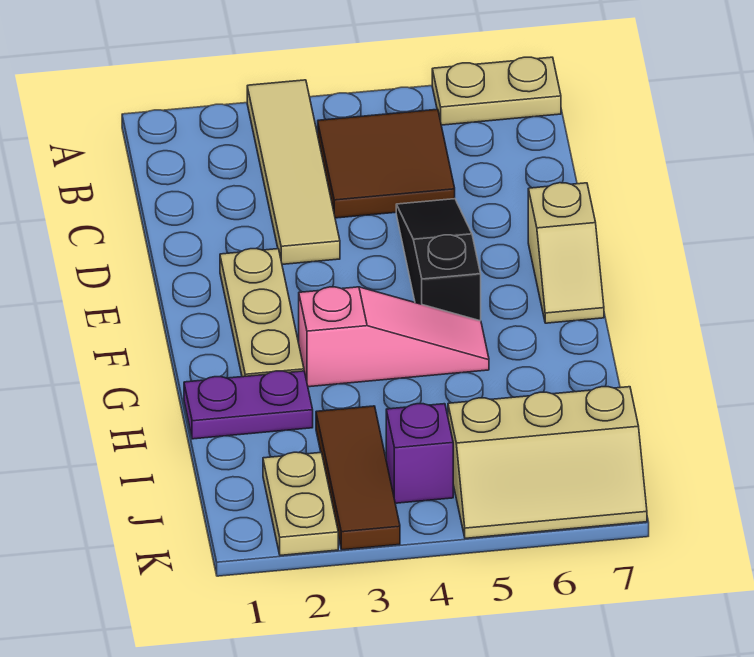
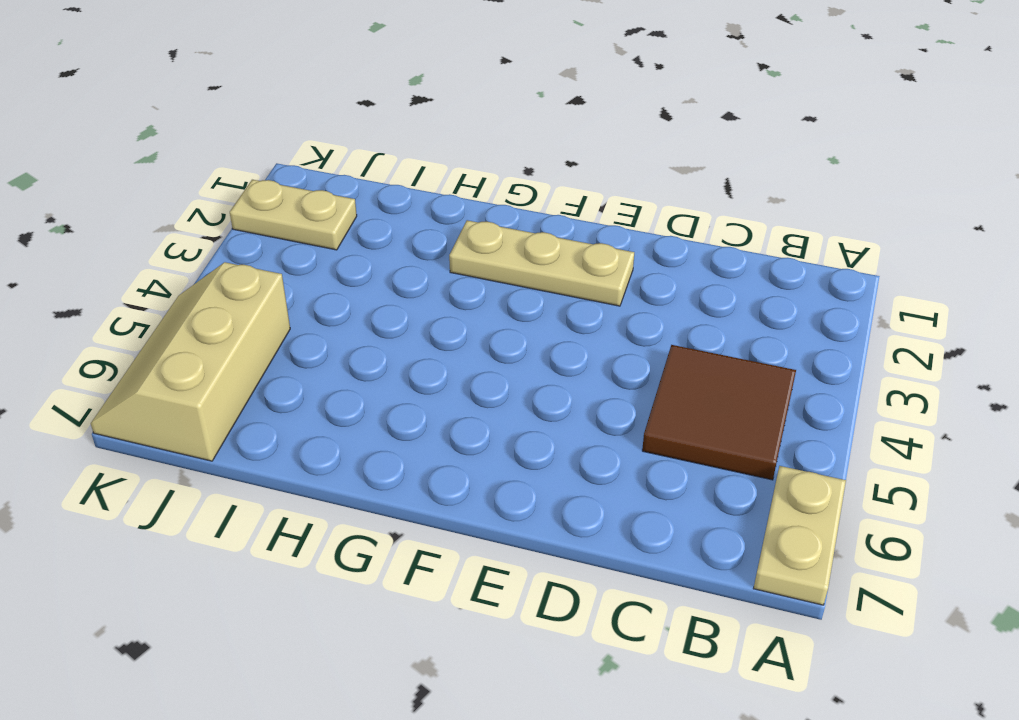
none -> tan 1x4 tile [247,80,340,264]
none -> black 1x3 slope [396,199,481,321]
none -> tan 1x2 slope [528,183,604,323]

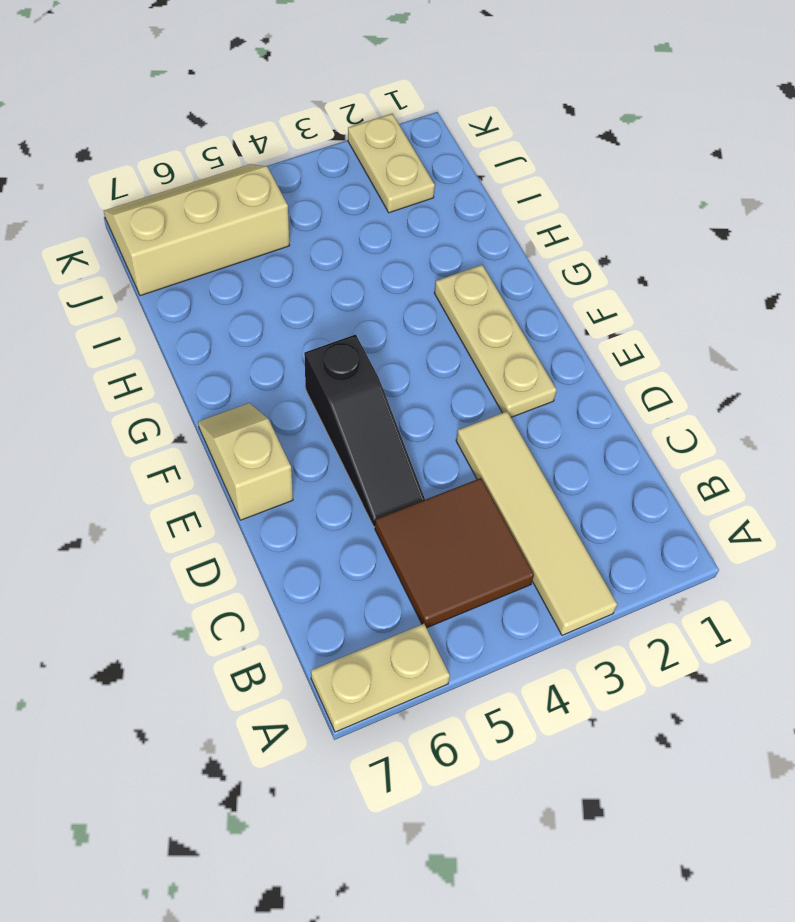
none -> pink 1x3 slope [299,287,489,387]
none -> purple 1x2 plate [184,371,313,439]
none -> brown 1x3 tile [316,406,400,550]

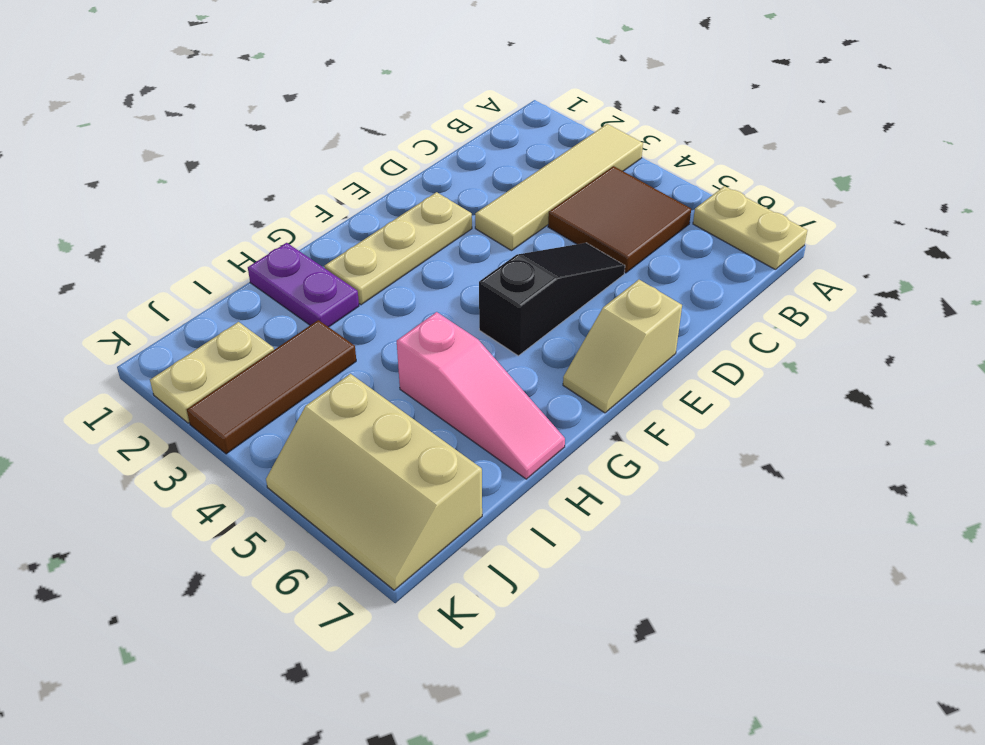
pink 1x3 slope [397,312,565,479] -> pink 1x3 slope moved to [299,287,489,387]
none -> purple 1x1 brick [386,404,453,503]

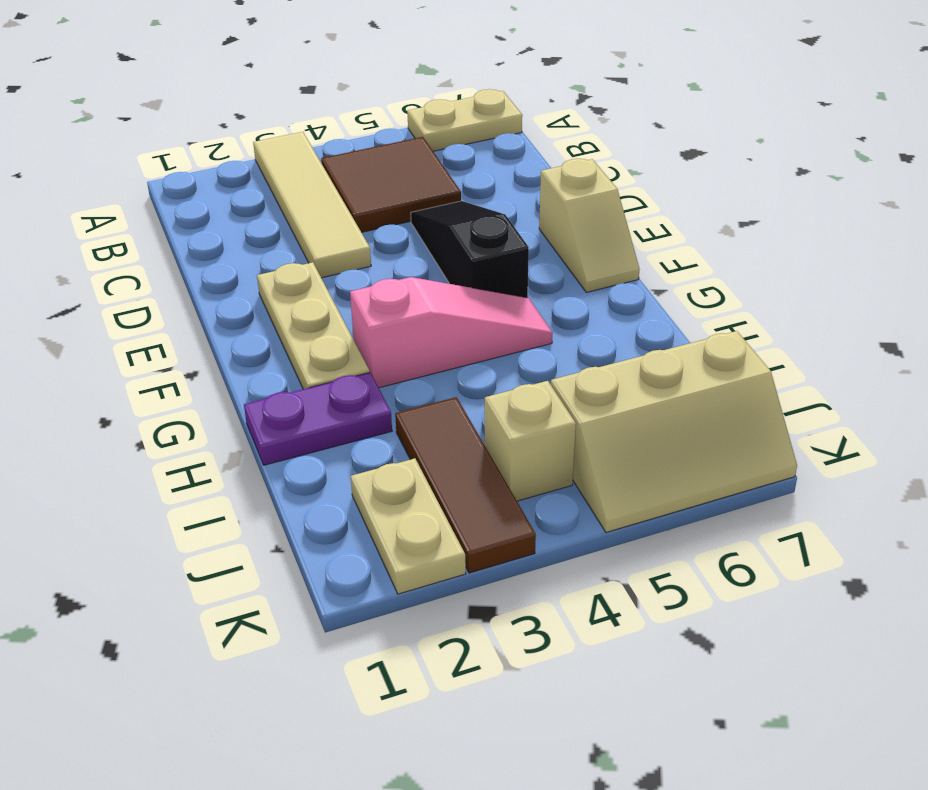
tan 1x1 brick [485,381,576,501] -> purple 1x1 brick [386,404,453,503]

